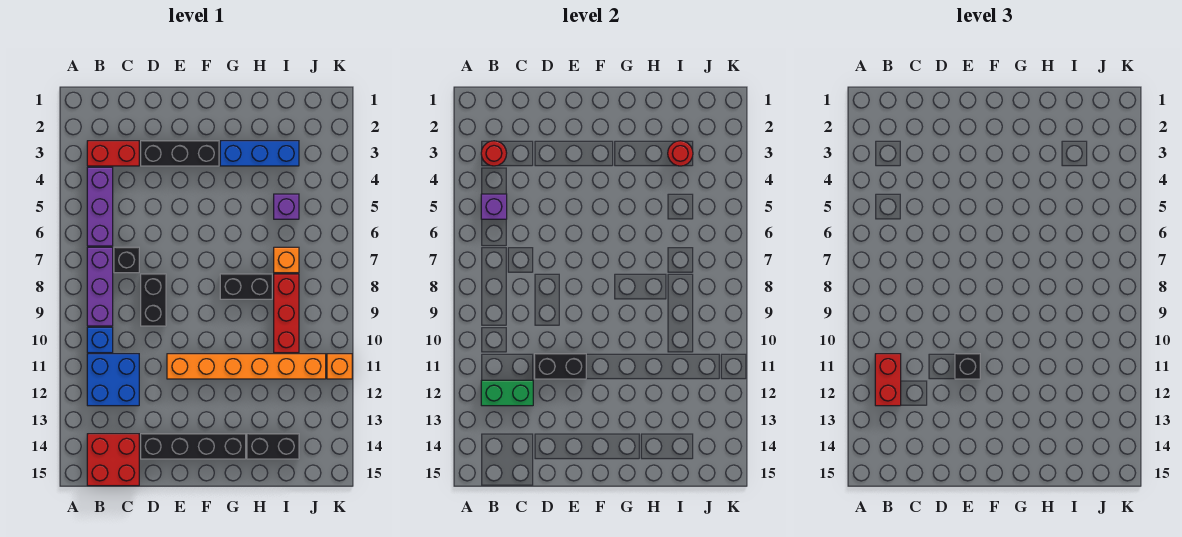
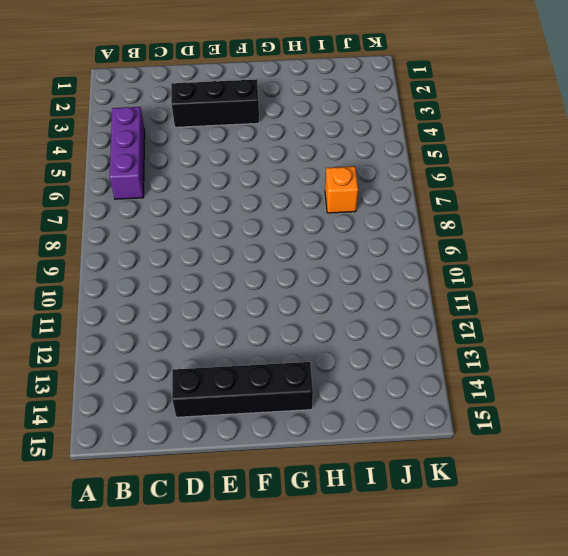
none -> red 1x2 brick [87,141,139,166]
none -> purple 1x3 brick [87,247,113,326]
none -> blue 1x1 brick [87,327,113,353]

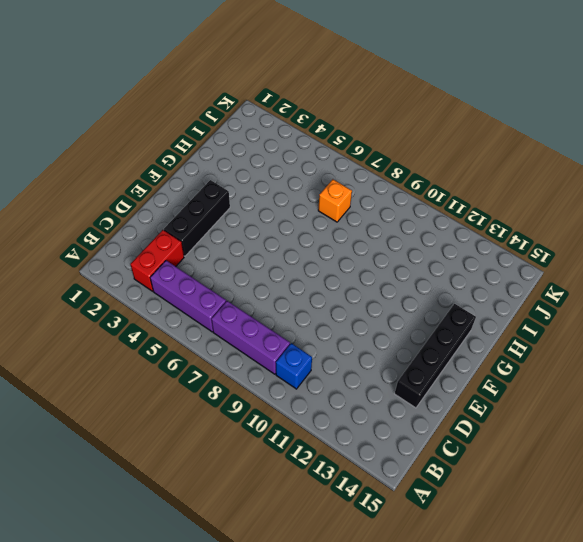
none -> blue 2x2 brick [87,354,139,406]
none -> red 2x2 brick [87,434,139,486]
none -> black 1x1 brick [114,247,139,273]

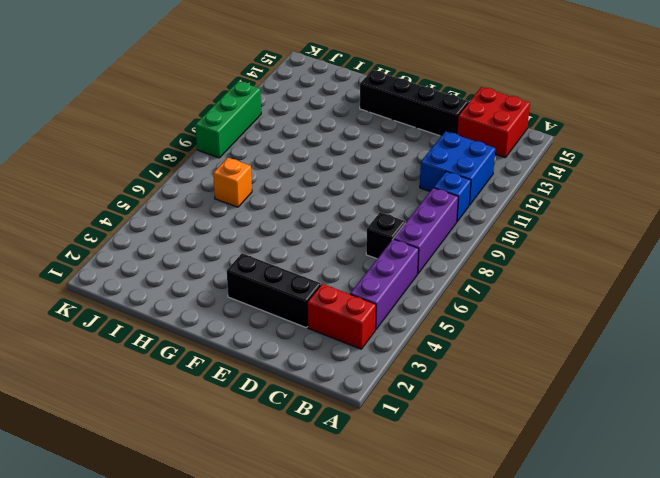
green 1x3 brick [195,81,261,158] -> orange 1x1 brick [327,354,352,379]
none -> black 1x2 brick [141,274,166,326]
none -> orange 1x6 brick [167,354,326,379]
none -> blue 1x3 brick [220,141,299,166]

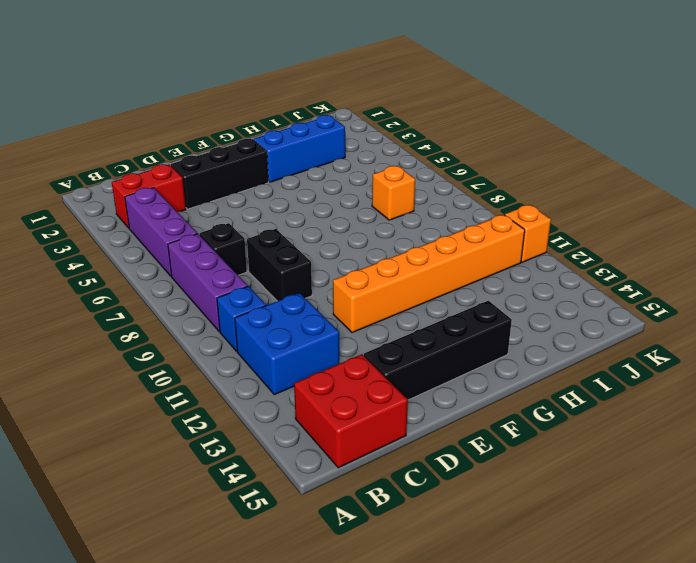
none -> black 1x2 brick [220,274,272,299]
none -> black 1x2 brick [247,434,299,459]
none -> purple 1x1 brick [274,194,299,219]

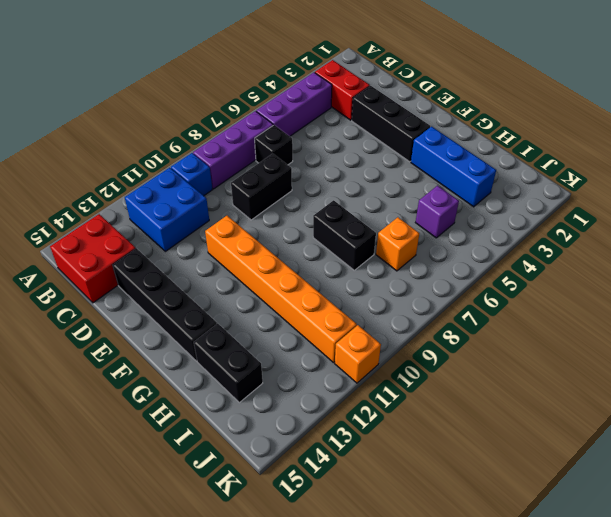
none -> red 1x3 brick [274,274,299,353]
none -> red 1x1 round brick [481,141,507,166]
none -> purple 1x1 brick [481,194,507,219]

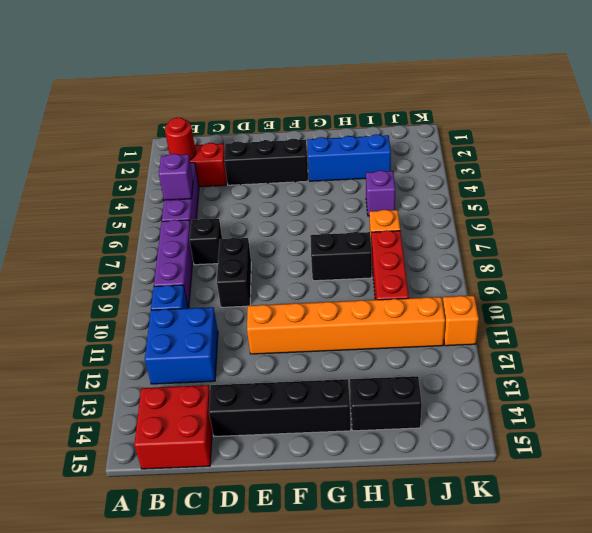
none -> green 1x2 brick [481,380,533,406]
none -> black 1x2 brick [535,354,586,379]
none -> red 1x1 round brick [668,141,693,166]

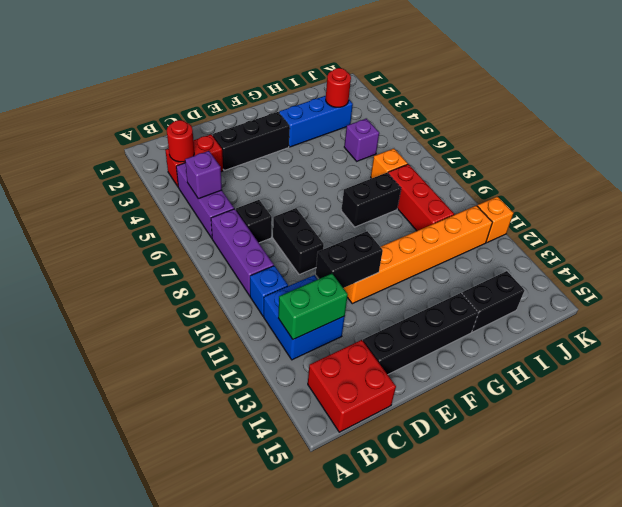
none -> red 1x2 brick [875,354,901,406]
none -> black 1x1 brick [955,354,980,379]

